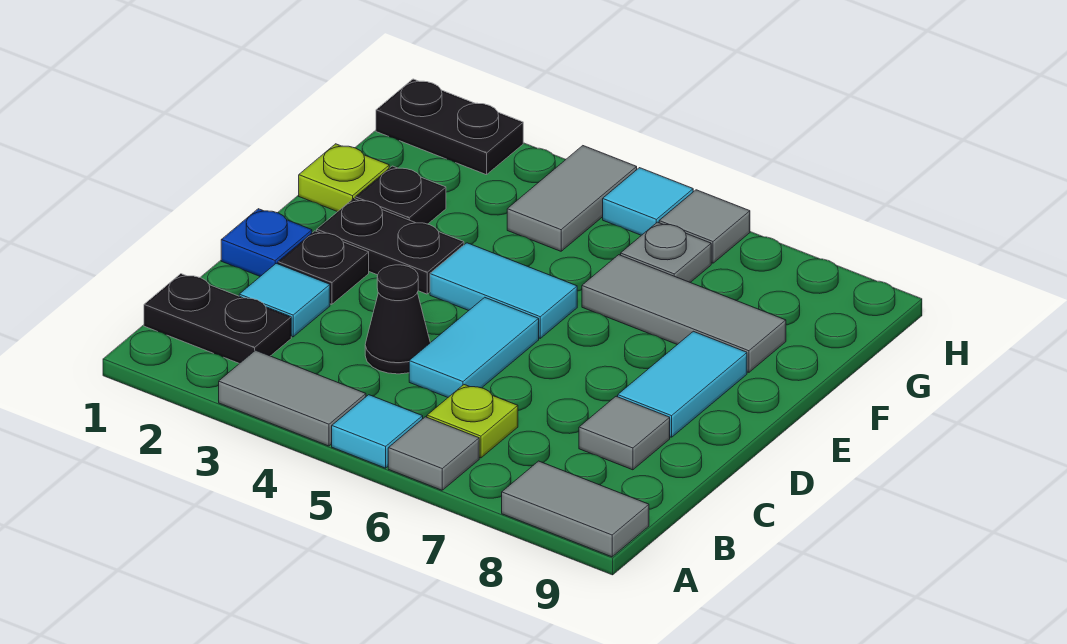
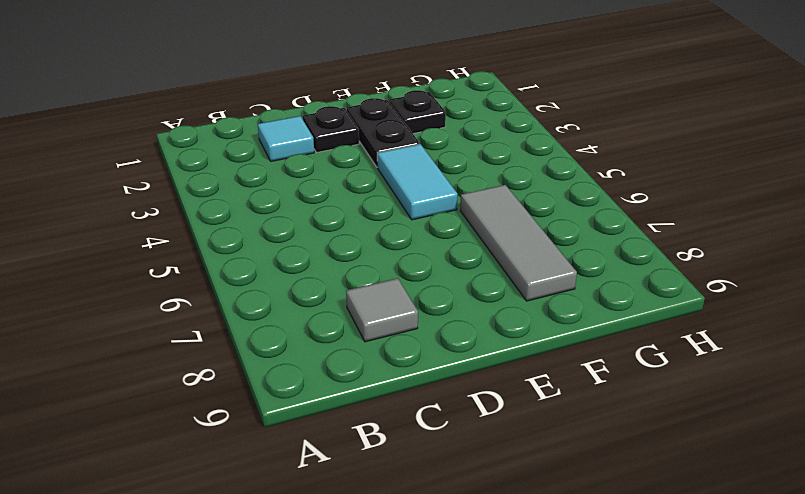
none -> grey 1x2 tile [219,350,366,446]
none -> cyan 1x1 tile [332,395,423,468]
none -> grey 1x1 tile [388,417,479,490]

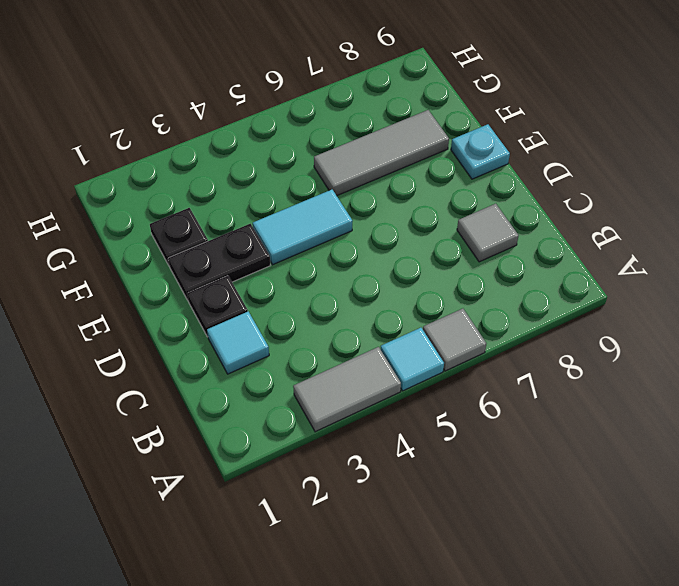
cyan 1x1 plate [451,124,510,179] -> none
none -> grey 1x2 tile [502,461,649,557]
none -> black 1x2 plate [144,274,291,364]
none -> lime 1x1 plate [427,385,518,458]

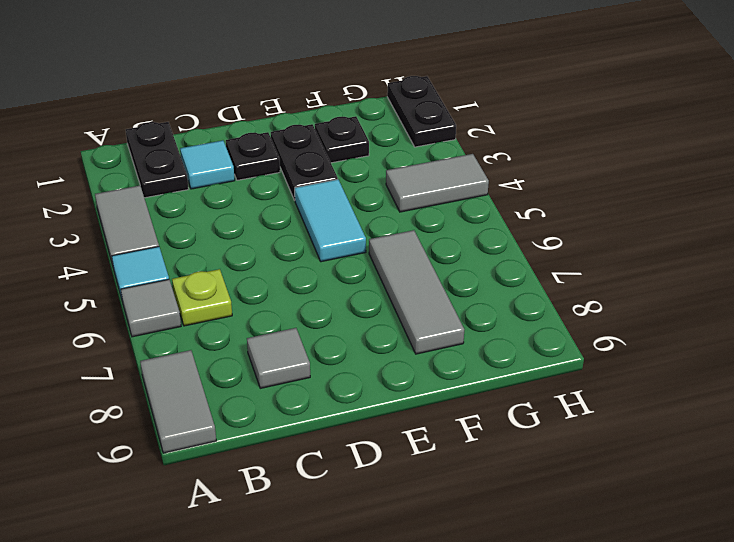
none -> black 1x1 cone [365,265,430,374]
none -> cyan 1x2 tile [409,297,539,397]
none -> blue 1x1 plate [221,209,312,276]

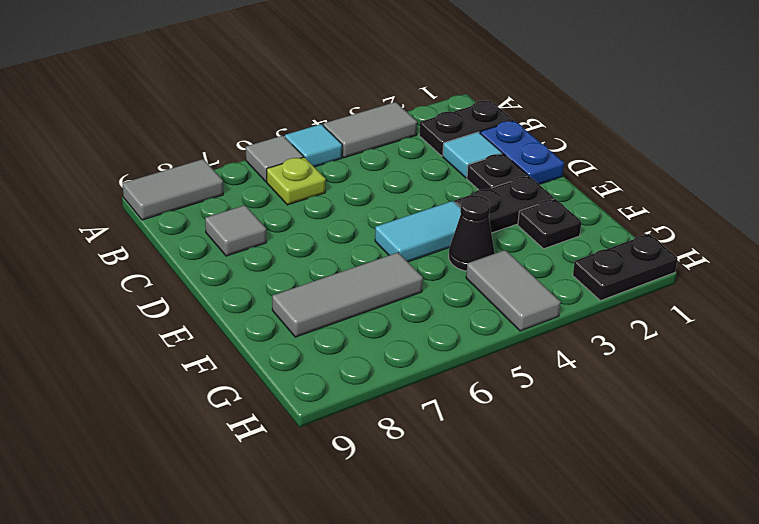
blue 1x2 plate [480,121,564,184] -> blue 1x1 plate [221,209,312,276]
black 1x1 cone [449,195,495,271] -> black 1x1 cone moved to [365,265,430,374]
none -> cyan 1x2 tile [409,297,539,397]
none -> cyan 1x2 tile [618,331,747,437]
none -> lime 1x1 plate [299,144,389,212]

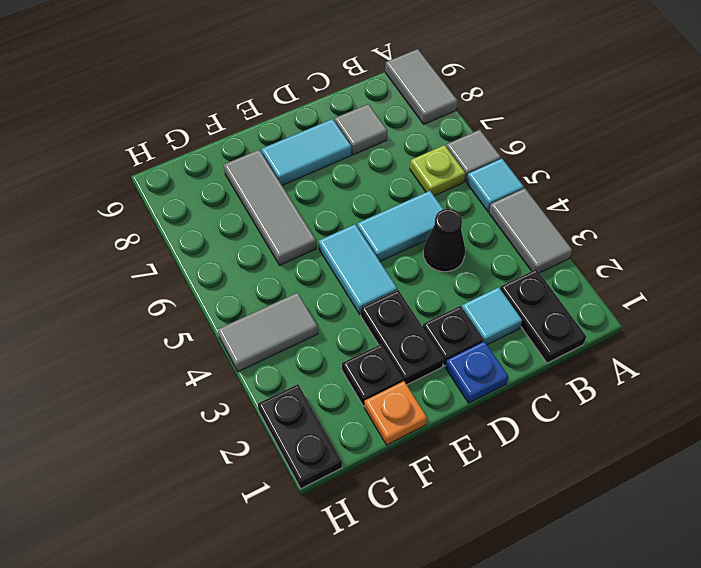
orange 1x1 plate [364,381,427,445] -> lime 1x1 plate [299,144,389,212]
none -> grey 1x1 plate [621,222,711,282]
none -> cyan 1x1 tile [603,168,693,235]
none -> grey 1x1 tile [659,190,750,263]

